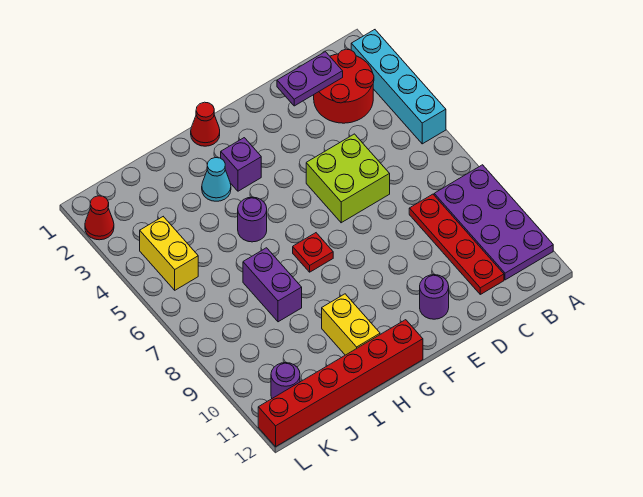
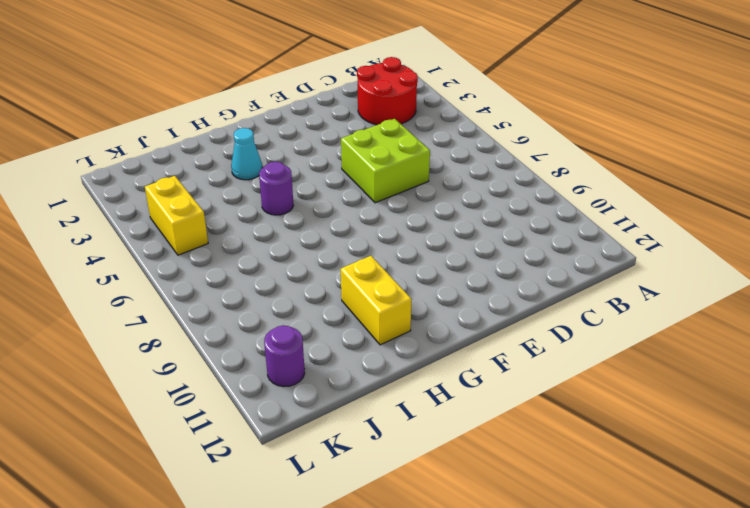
none -> cyan 1x4 brick [351,30,446,144]
none -> purple 2x4 plate [434,165,553,280]
none -> red 1x4 plate [409,194,504,294]

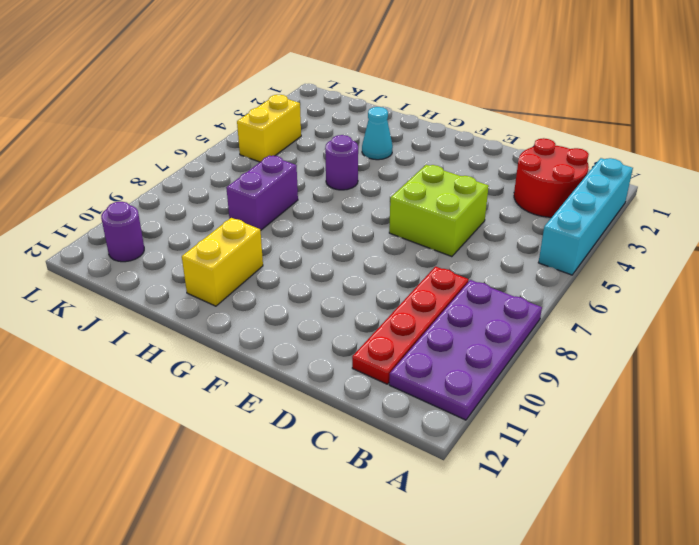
none -> purple 1x1 round brick [420,275,449,319]
none -> red 1x1 cone [191,102,220,146]
none -> purple 1x1 brick [221,138,261,191]

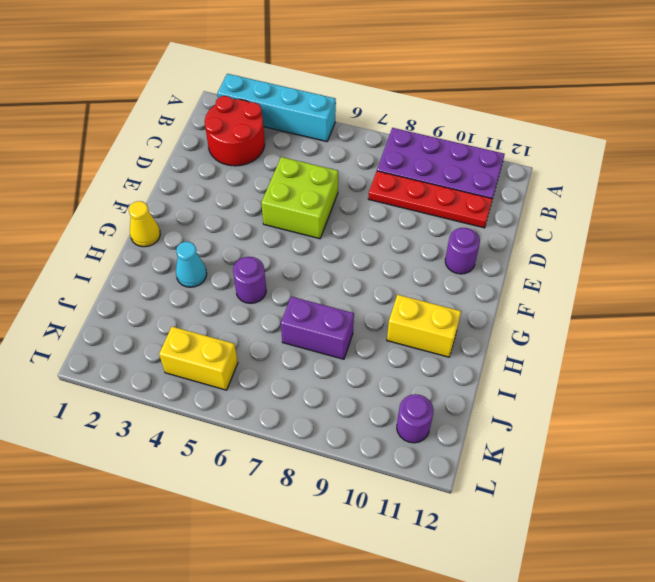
yellow 1x1 cone [129,201,160,247] -> red 1x1 cone [191,102,220,146]
none -> purple 1x1 brick [221,138,261,191]
none -> red 1x1 plate [293,233,333,272]
none -> red 1x6 brick [258,320,423,447]

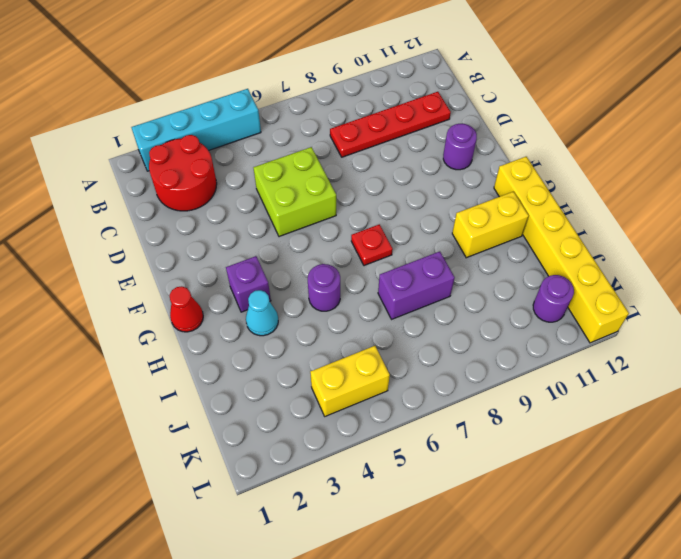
yellow 1x6 brick [494,157,629,343] -> red 1x6 brick [258,320,423,447]
none -> purple 2x4 plate [434,165,553,280]
none -> red 1x1 cone [85,196,114,240]
none -> purple 1x2 plate [277,52,343,106]

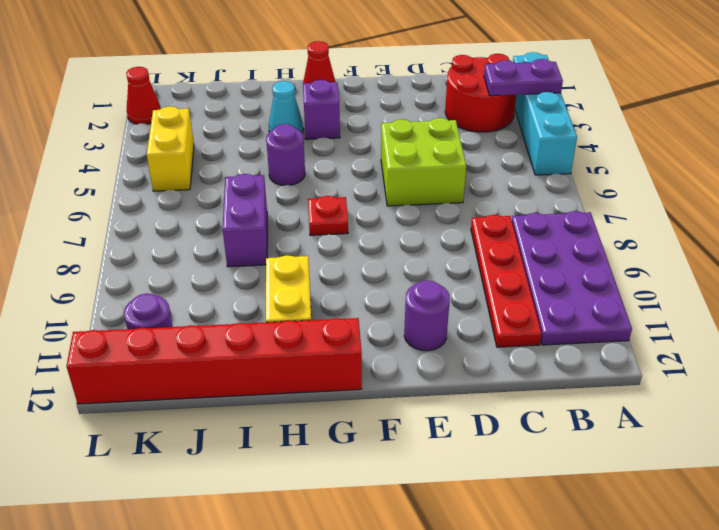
purple 1x2 plate [484,59,563,96] -> purple 1x2 plate moved to [277,52,343,106]

